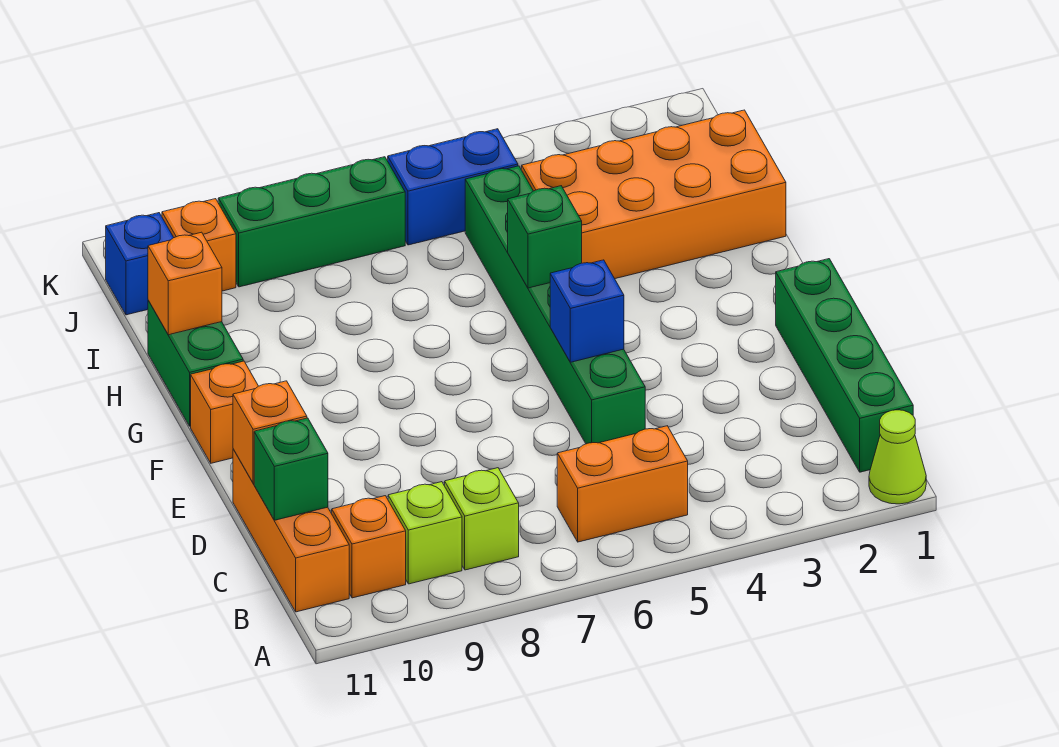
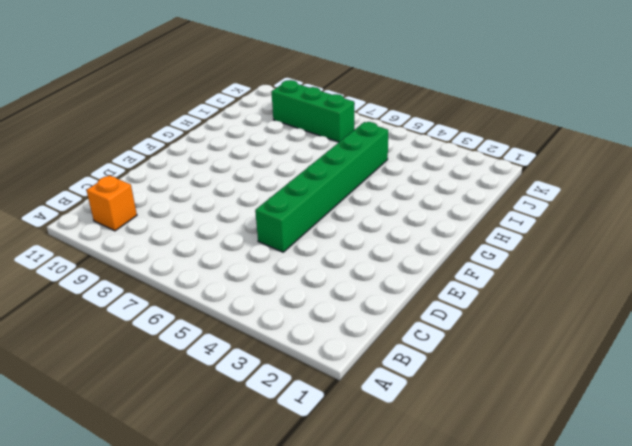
none -> lime 1x1 cone [869,410,926,504]
none -> green 1x4 brick [776,259,913,472]
none -> orange 1x2 brick [557,426,688,542]

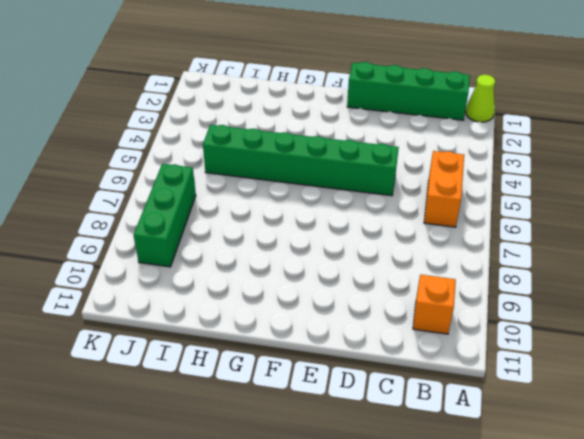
none -> lime 1x1 brick [445,468,519,570]
none -> lime 1x1 brick [388,482,462,584]
none -> orange 1x3 brick [233,449,349,612]

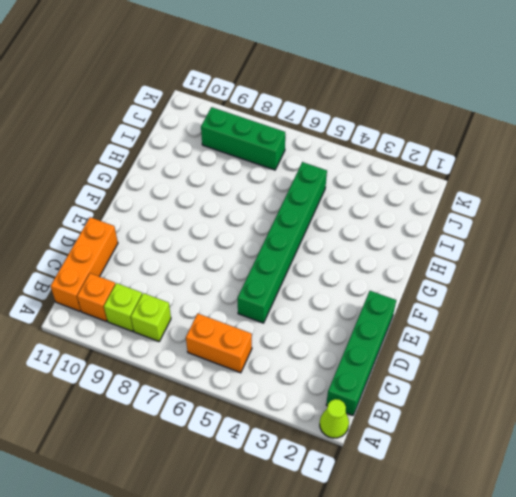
none -> orange 1x1 brick [191,361,258,463]
none -> green 1x2 brick [148,300,243,426]
none -> orange 2x4 brick [522,110,786,279]

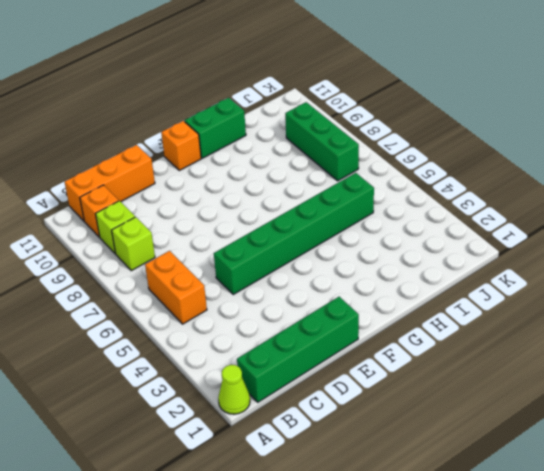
none -> orange 2x4 brick [522,110,786,279]
none -> blue 1x2 brick [388,129,518,245]
none -> orange 1x1 brick [162,199,236,291]

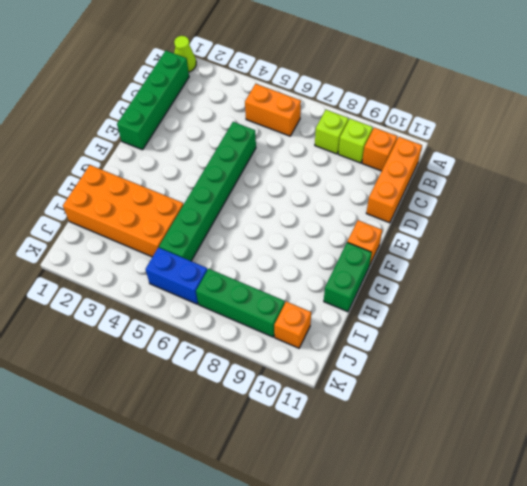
none -> blue 1x1 brick [106,213,174,315]
none -> green 1x1 brick [254,418,328,520]
none -> orange 1x1 brick [233,381,307,483]

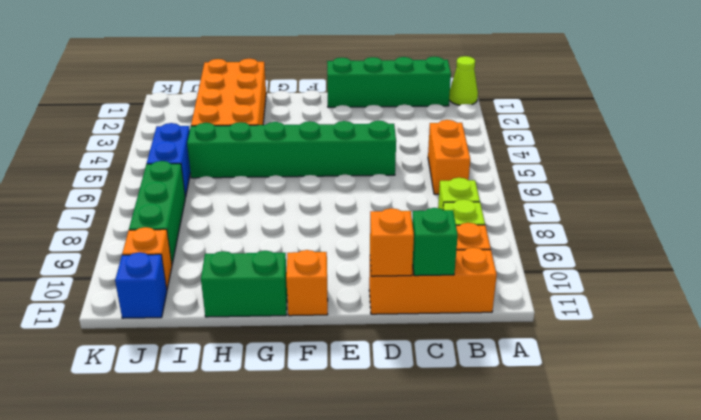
none -> blue 1x1 brick [550,260,624,362]
none -> green 1x1 brick [508,186,582,288]
none -> orange 1x1 brick [148,232,222,335]

